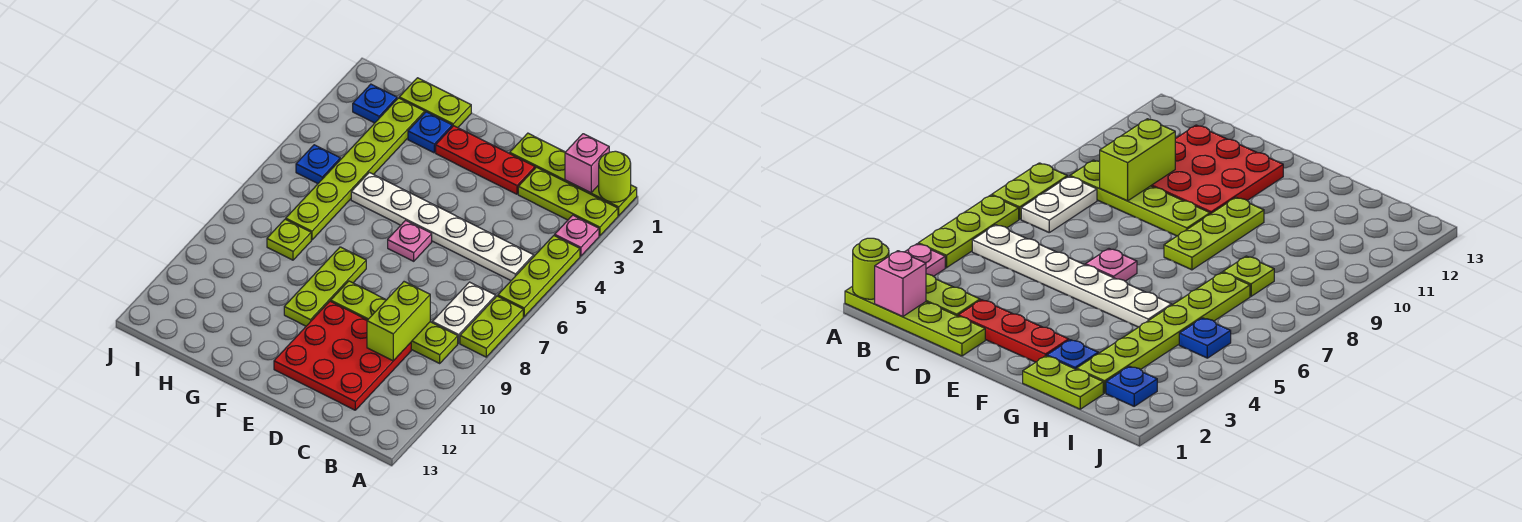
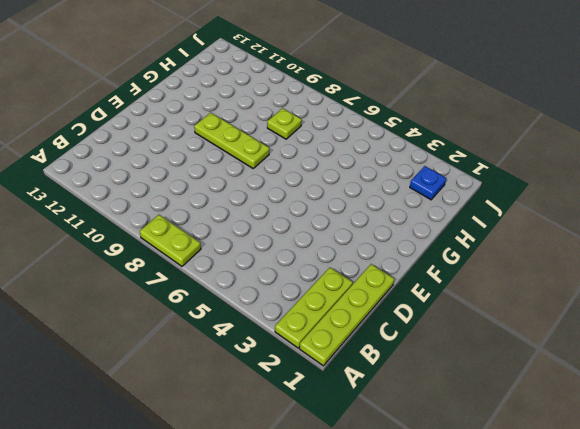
none -> pink 1x1 plate [555,215,599,256]
none -> lime 1x3 plate [498,236,580,317]
none -> white 1x6 plate [351,172,534,280]

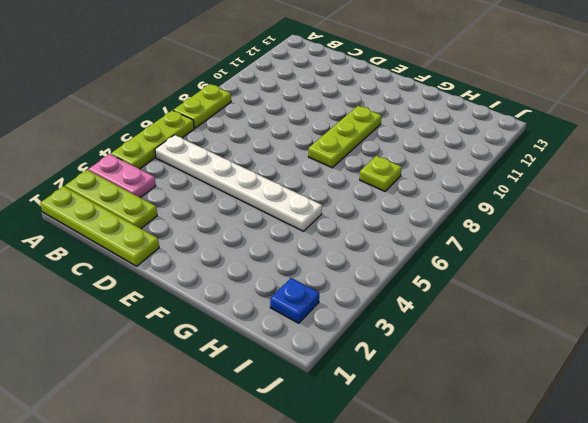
pink 1x2 plate [88,154,156,198] -> pink 1x1 plate [555,215,599,256]
none -> white 1x2 plate [432,282,496,343]
none -> lime 1x4 plate [331,281,458,363]
none -> red 3x3 plate [274,301,411,410]

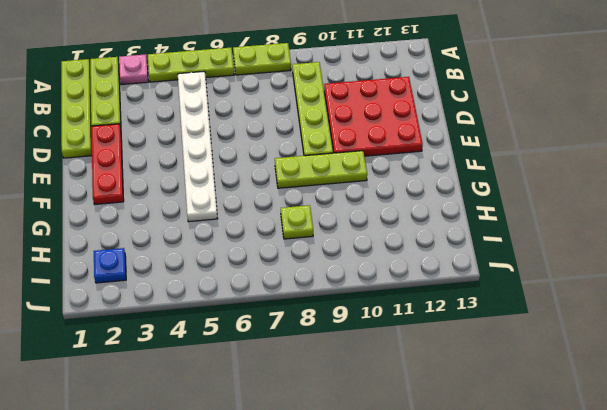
none -> white 1x2 plate [432,282,496,343]
none -> pink 1x1 plate [388,220,432,261]
none -> lime 1x2 plate [399,78,471,128]

